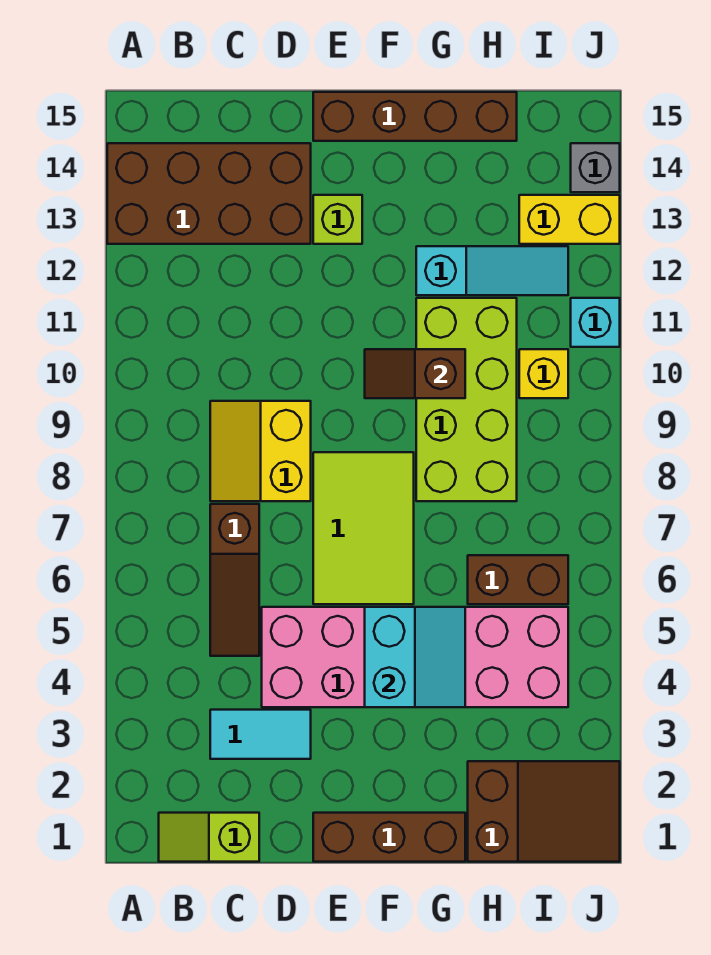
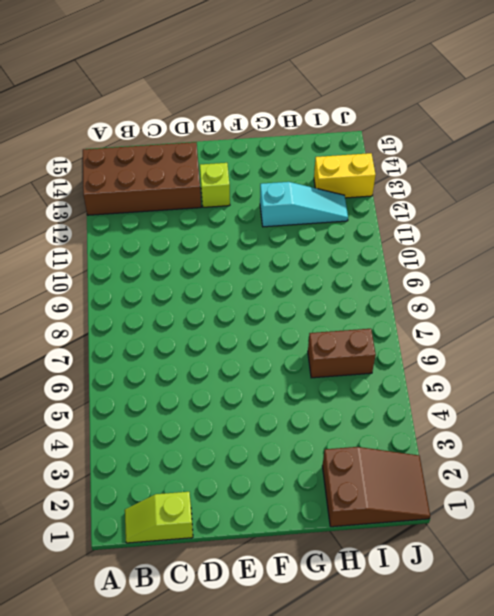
none -> cyan 1x2 tile [210,710,311,759]
none -> brown 1x3 slope [210,504,259,656]
none -> yellow 2x2 slope [210,401,311,501]

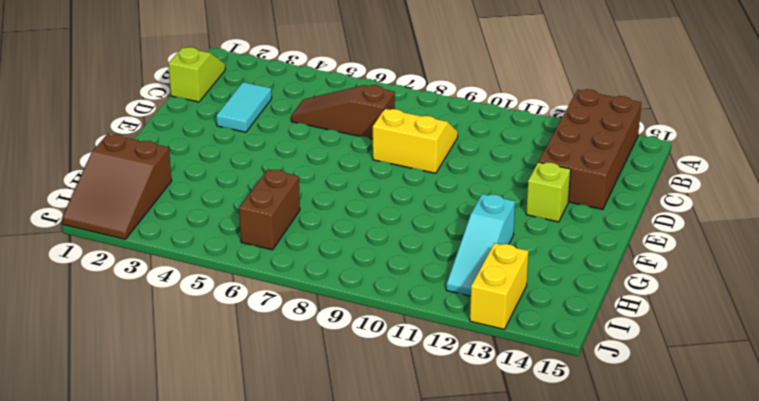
none -> pink 2x6 brick [262,607,568,707]
none -> brown 1x3 brick [313,813,465,862]
none -> lime 2x3 tile [313,452,414,604]

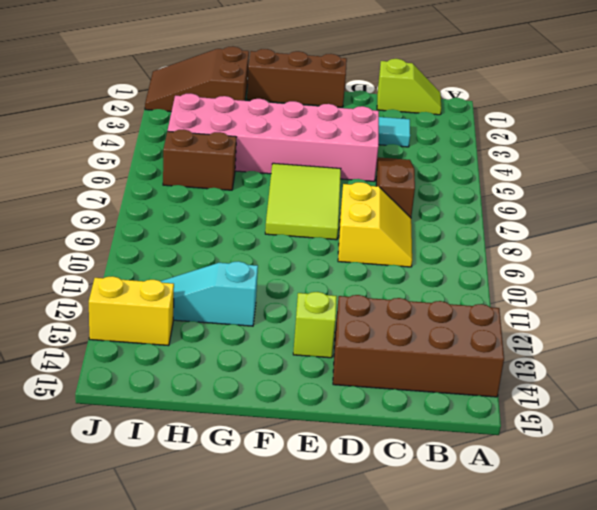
none -> brown 1x4 brick [313,92,517,141]
none -> lime 2x4 brick [416,298,517,501]
none -> yellow 1x1 brick [519,349,568,398]

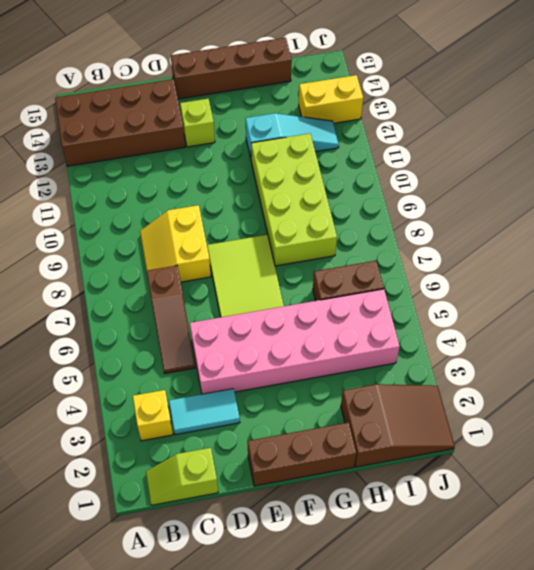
yellow 1x1 brick [133,390,173,441] -> yellow 1x1 brick moved to [519,349,568,398]
none -> cyan 1x1 brick [571,298,620,347]
none -> grey 1x1 brick [571,143,620,192]
none -> cyan 2x2 slope [365,607,465,707]

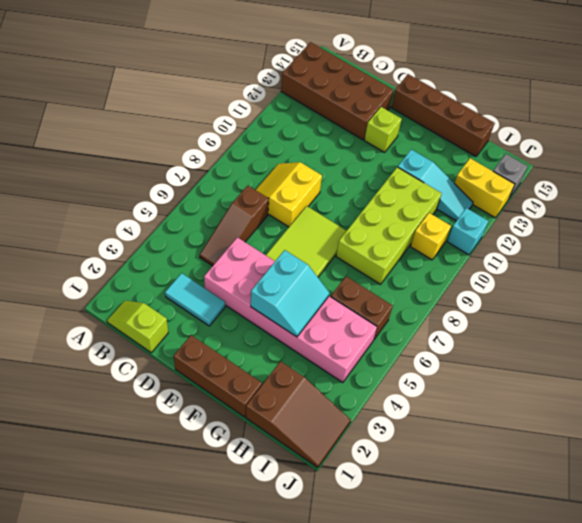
none -> brown 1x2 slope [365,349,465,398]

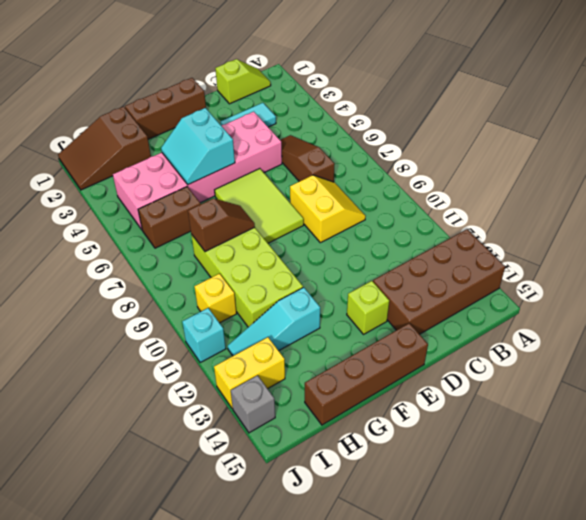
brown 1x2 slope [188,198,255,252] -> brown 1x2 slope moved to [365,349,465,398]

